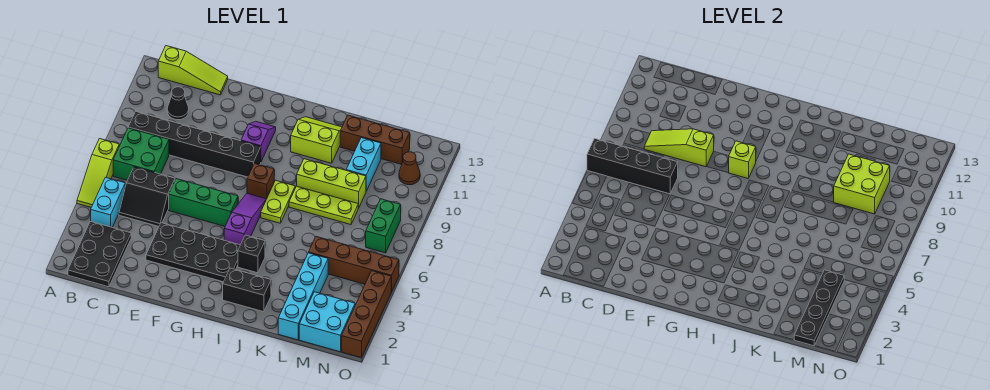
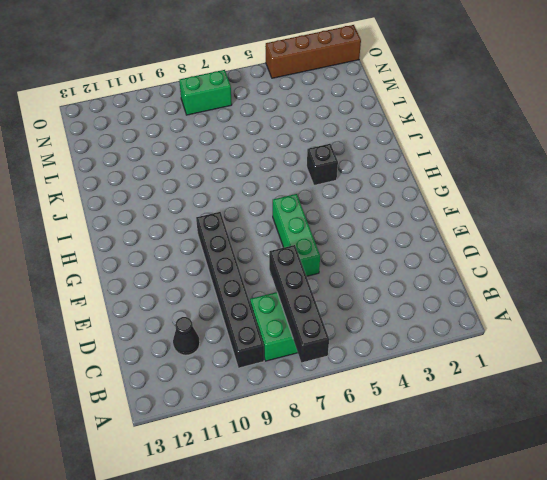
none -> lime 1x3 slope [77,139,119,207]
none -> black 2x3 plate [68,221,131,287]
none -> cyan 1x2 brick [91,177,125,227]
none -> lime 1x3 slope [158,46,228,95]

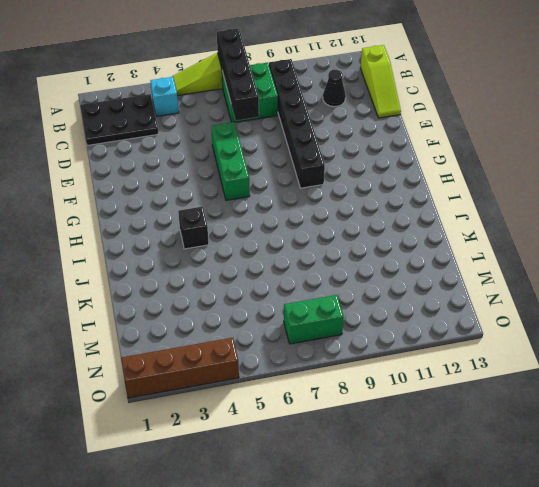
cyan 1x1 brick [150,77,179,117] -> cyan 1x2 brick [91,177,125,227]
none -> black 2x2 slope [119,167,175,226]
none -> black 2x4 plate [146,223,240,282]
none -> purple 1x2 slope [241,121,276,161]
none -> purple 1x3 slope [224,193,266,245]

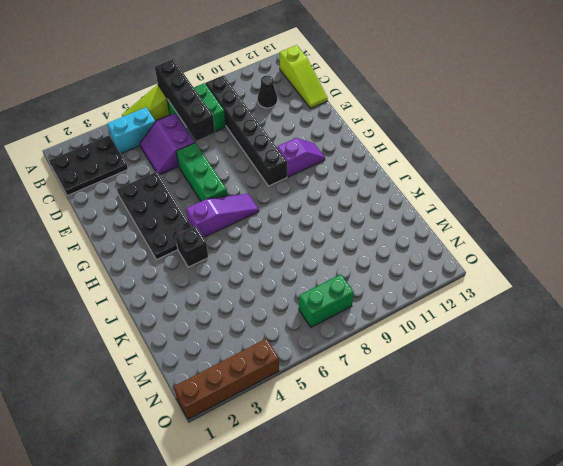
purple 2x2 slope [140,113,195,175] -> black 2x2 slope [119,167,175,226]
none -> brown 1x1 brick [247,163,274,199]
none -> black 1x2 brick [223,268,271,312]
none -> lime 1x2 plate [261,180,295,223]
none -> lime 2x2 slope [291,117,342,163]

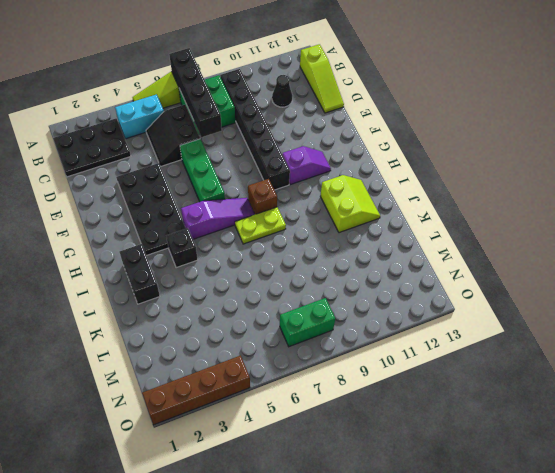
none -> lime 1x3 plate [289,186,358,225]
none -> lime 1x3 brick [297,159,366,208]
none -> brown 1x3 brick [340,115,410,164]
none -> cyan 1x4 brick [278,253,328,340]

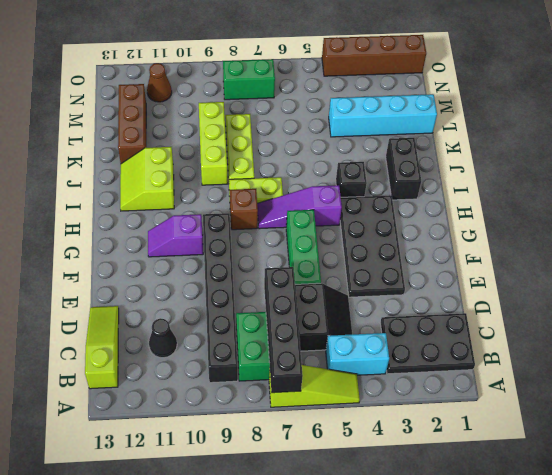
none -> brown 1x4 brick [309,237,399,292]
none -> cyan 1x2 brick [346,138,381,191]
none -> cyan 2x2 brick [299,292,355,352]
none -> lime 1x3 slope [644,129,714,167]

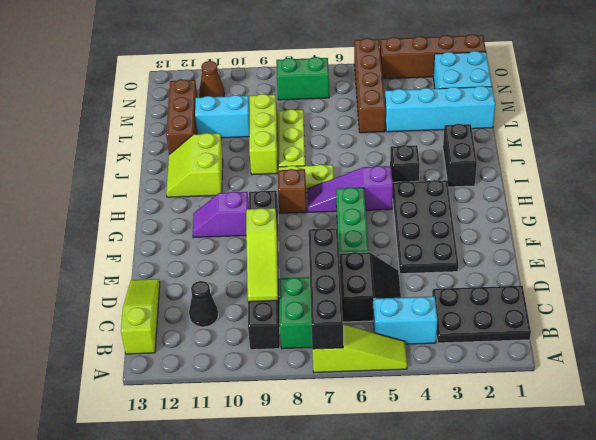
none -> lime 1x1 brick [729,141,756,178]
none -> lime 2x2 brick [834,154,890,214]
none -> black 1x4 plate [794,270,844,346]

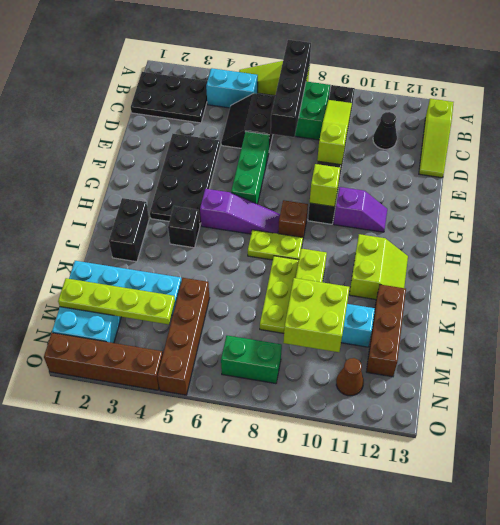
lime 1x4 plate [58,278,175,324] -> black 1x4 plate [794,270,844,346]

